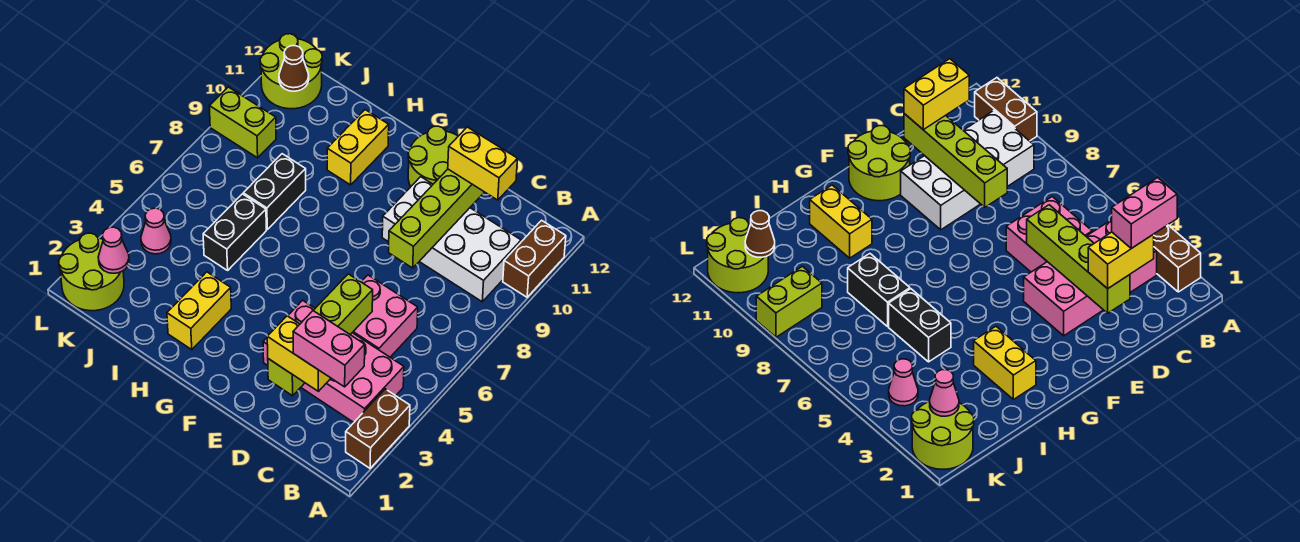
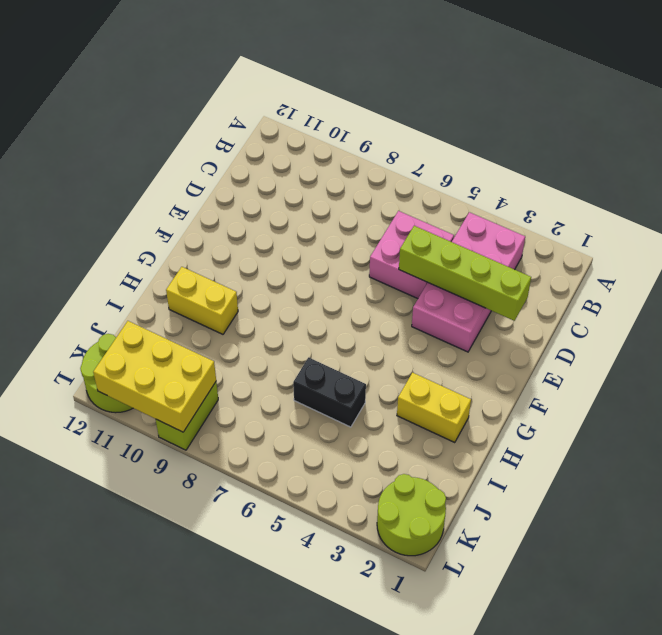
yellow 2x3 brick [93,321,216,432] -> brown 1x1 cone [279,46,309,91]
none -> brown 1x2 brick [346,389,410,468]
none -> brown 1x2 brick [503,220,566,297]
none -> white 2x4 brick [382,177,521,302]

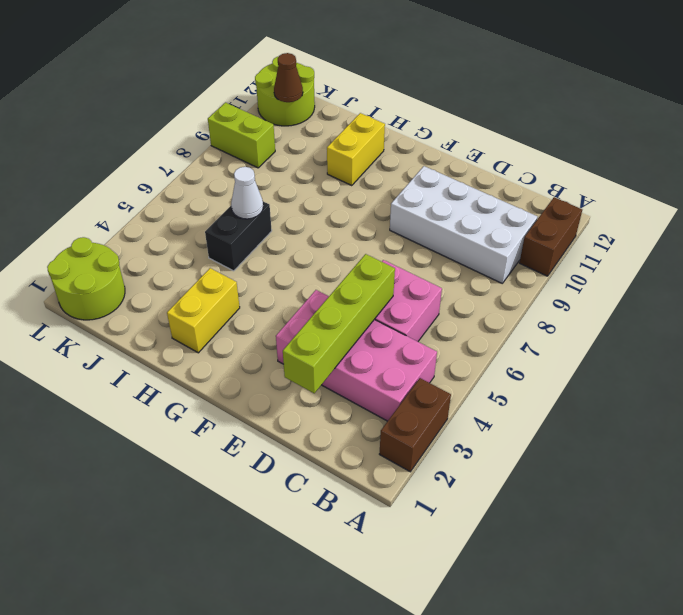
white 1x1 cone [231,167,263,219] -> none
none -> lime 2x2 round brick [408,126,458,186]
none -> black 1x2 brick [243,154,306,229]
none -> pink 1x1 cone [141,208,171,254]

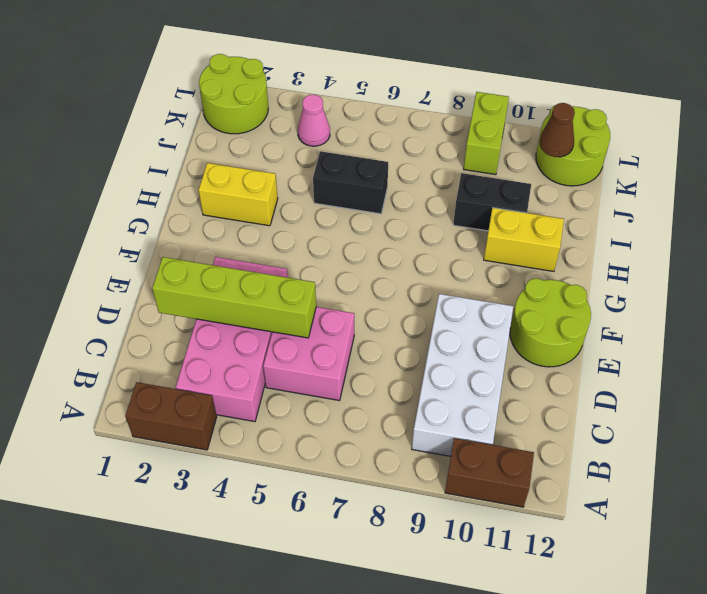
black 1x2 brick [453,173,531,231] -> black 1x2 brick moved to [243,154,306,229]
none -> lime 1x4 brick [389,169,484,268]
none -> pink 1x1 cone [98,227,129,273]
none -> yellow 1x2 brick [267,316,331,391]

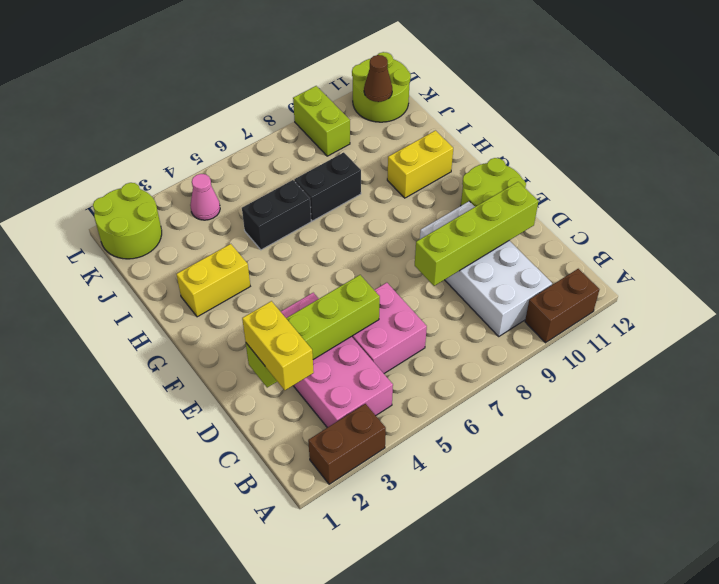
none -> pink 1x1 cone [98,227,129,273]
none -> yellow 1x2 brick [448,127,517,200]
none -> pink 1x2 brick [293,311,365,387]

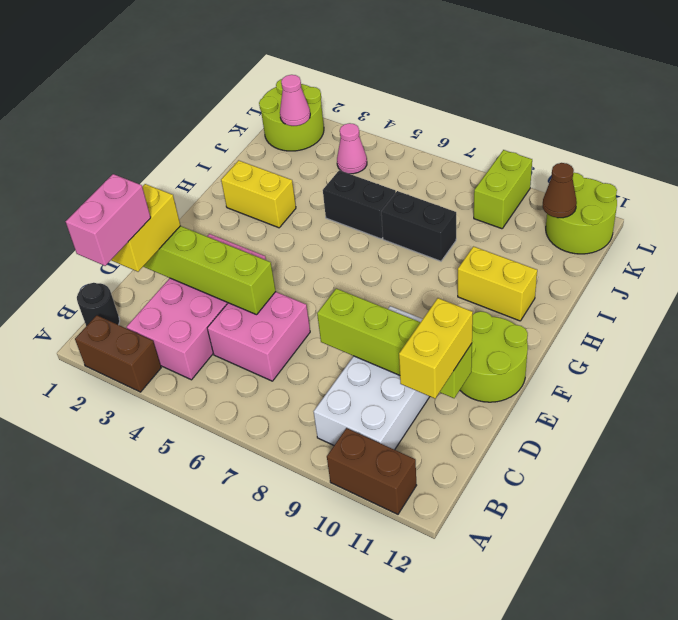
black 1x1 round brick [77,283,120,326] -> none

